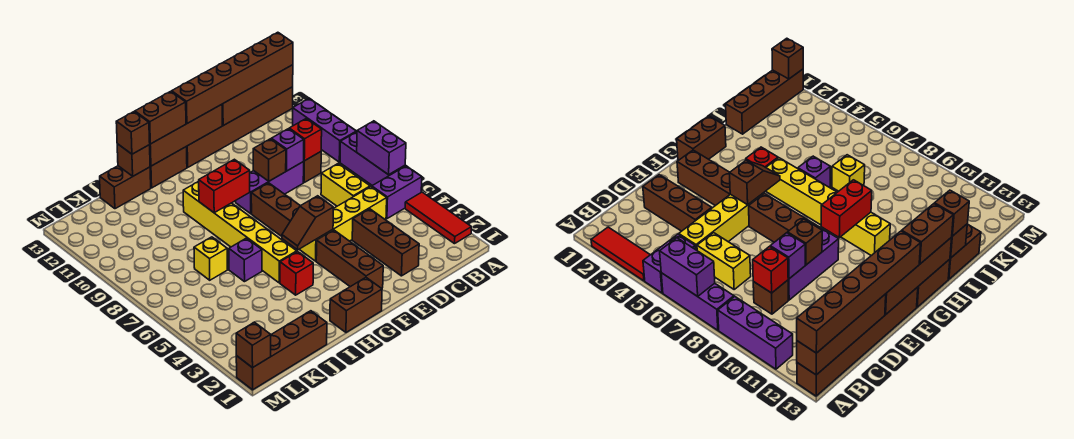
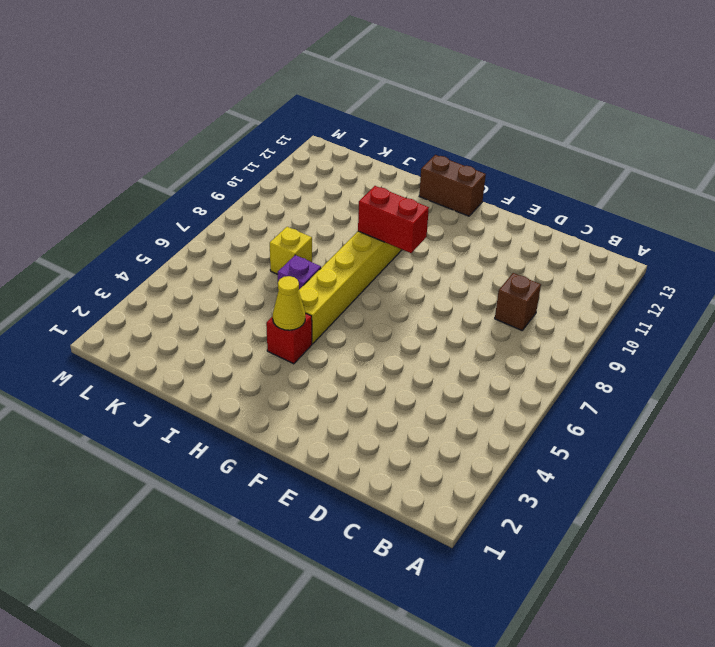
yellow 1x1 cone [273,276,305,330] -> none
none -> red 1x3 tile [405,192,471,244]
none -> purple 1x2 brick [372,166,422,219]
none -> purple 1x3 brick [340,132,405,186]
none -> purple 1x3 brick [293,98,356,162]

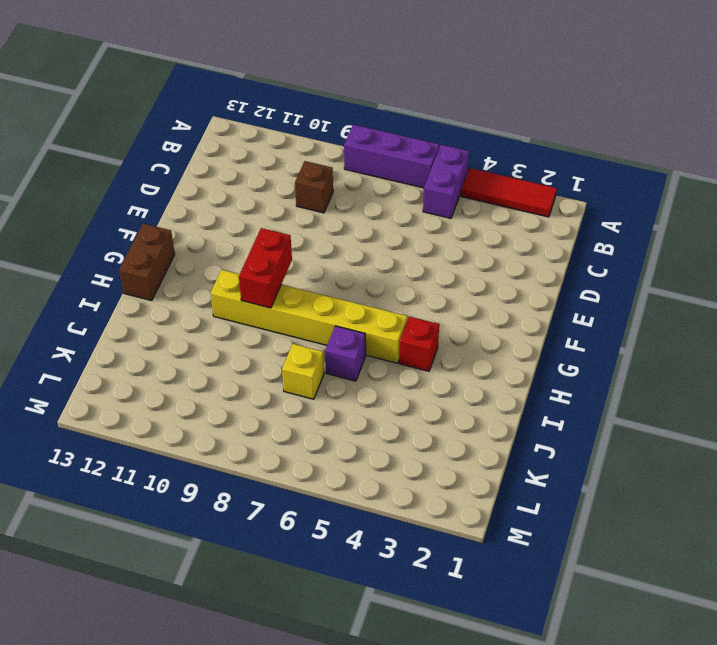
none -> purple 1x3 brick [293,98,356,162]
none -> brown 1x6 brick [186,87,293,167]
none -> yellow 1x4 brick [300,187,387,261]
none -> yellow 1x2 brick [321,163,370,206]

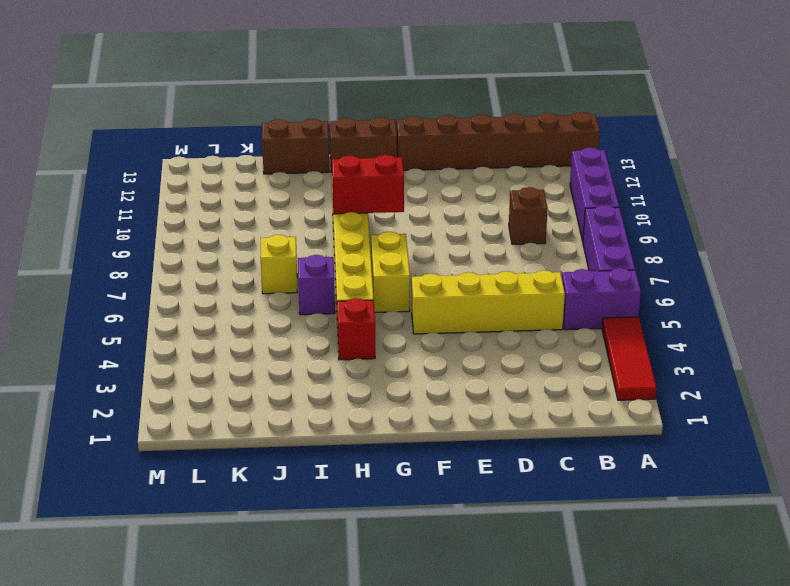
yellow 1x2 brick [371,232,410,313] -> yellow 1x2 brick moved to [321,163,370,206]
none -> brown 1x3 brick [352,209,419,276]
none -> purple 1x3 brick [236,162,304,214]
none -> brown 1x3 brick [316,230,383,288]
none -> brown 1x3 brick [251,183,300,236]

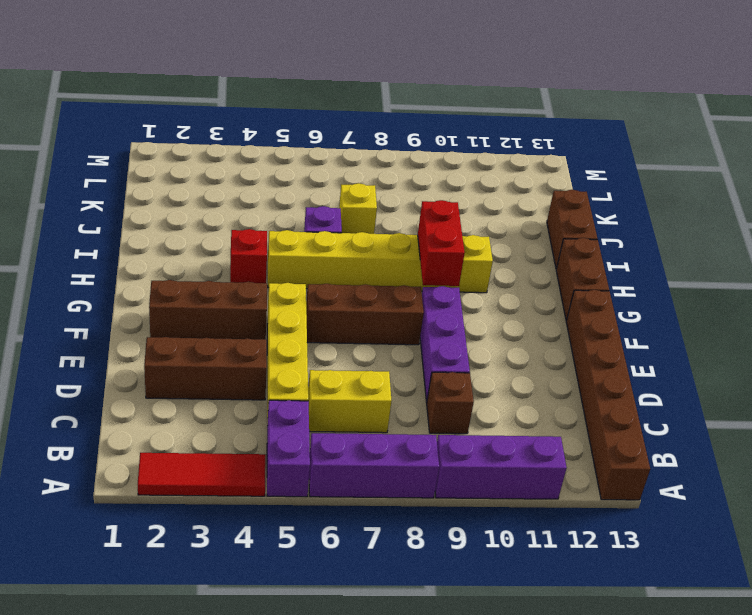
none -> brown 1x2 brick [330,278,382,332]
none -> brown 1x4 brick [236,311,327,390]
none -> purple 1x2 brick [357,121,406,175]
none -> brown 1x4 brick [222,65,293,125]

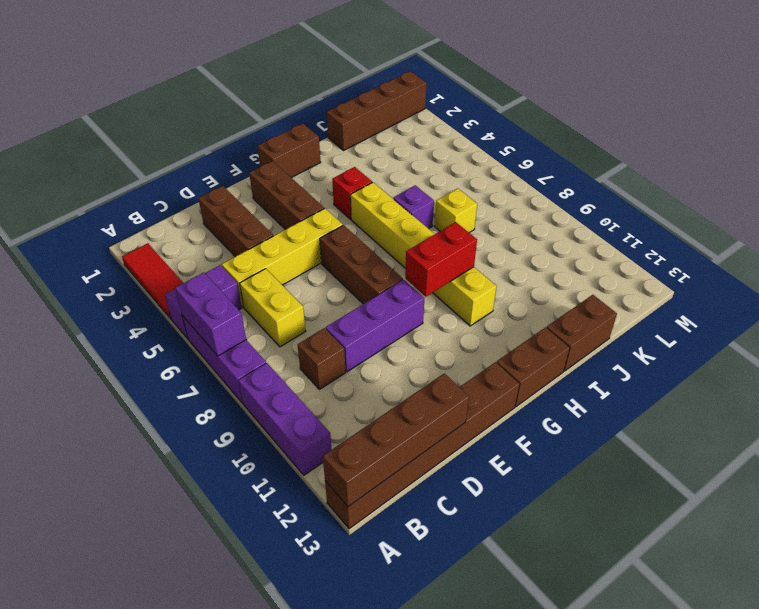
none -> red 1x1 brick [289,119,322,161]
none -> purple 1x1 brick [272,129,304,171]
none -> brown 1x1 brick [253,139,286,181]
none -> brown 1x4 brick [150,104,222,166]

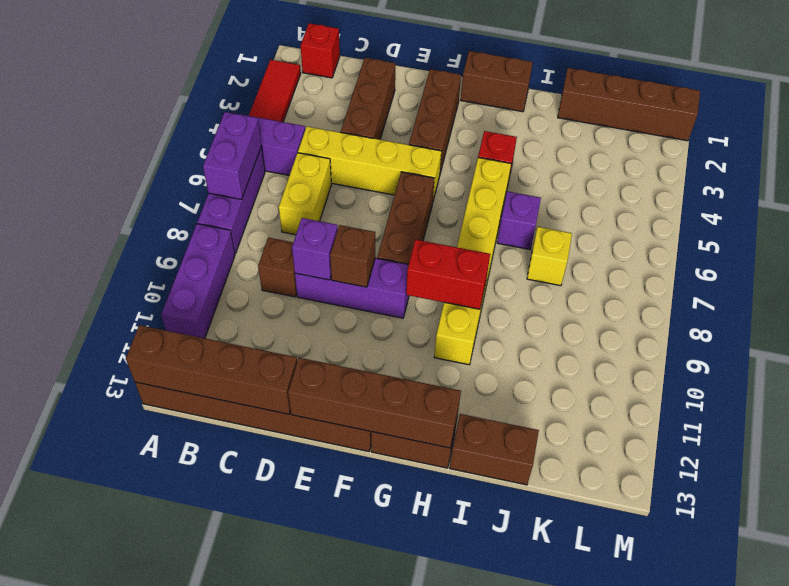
red 1x1 brick [301,23,340,78] -> red 1x1 brick moved to [289,119,322,161]
none -> brown 1x2 slope [282,196,333,250]
none -> brown 1x1 brick [117,144,150,176]
none -> brown 1x1 brick [236,322,271,368]
none -> brown 1x6 brick [172,32,293,123]

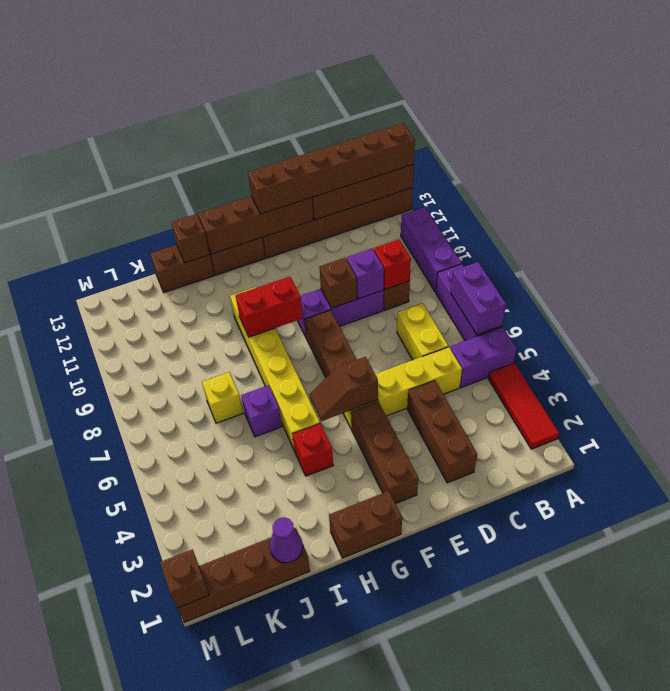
purple 1x1 cone [270,517,303,563] -> none
none -> brown 1x2 brick [135,91,186,144]
none -> brown 1x1 brick [116,112,150,154]

